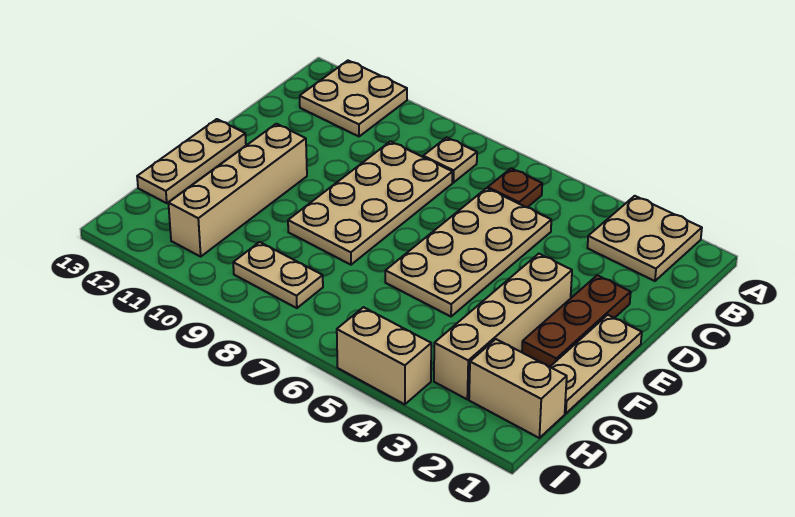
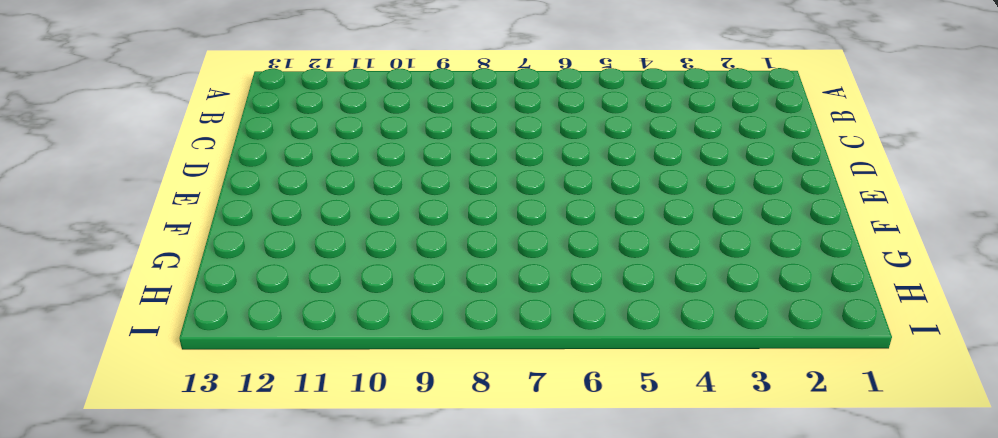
none -> tan 2x2 plate [588,196,702,281]
none -> tan 2x2 plate [300,61,407,136]
none -> brown 1x1 plate [488,168,542,207]

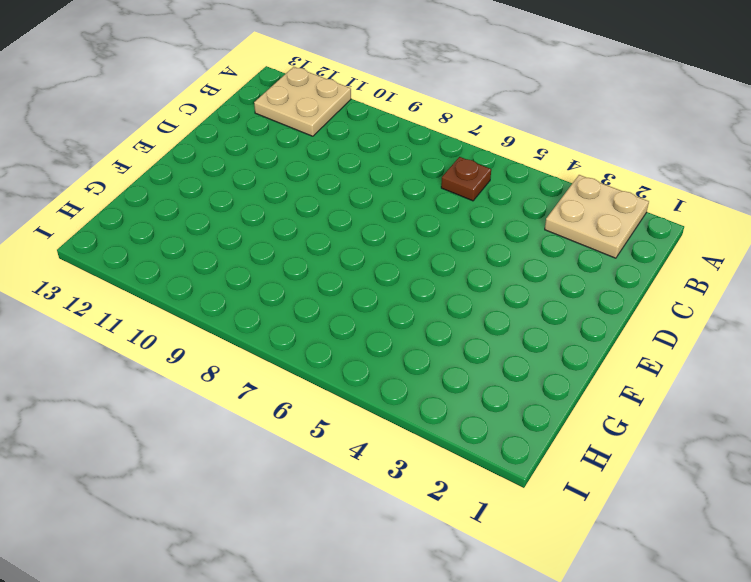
none -> tan 1x1 plate [423,137,477,183]
none -> tan 2x4 plate [385,188,551,317]
none -> tan 2x4 plate [288,141,452,265]

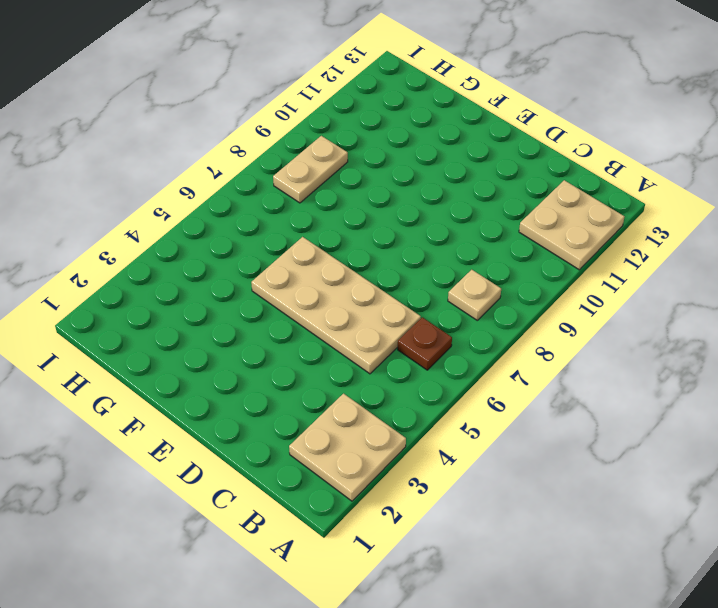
none -> tan 2x4 plate [288,141,452,265]
none -> brown 1x3 plate [522,275,631,367]
none -> tan 1x3 plate [550,315,642,414]

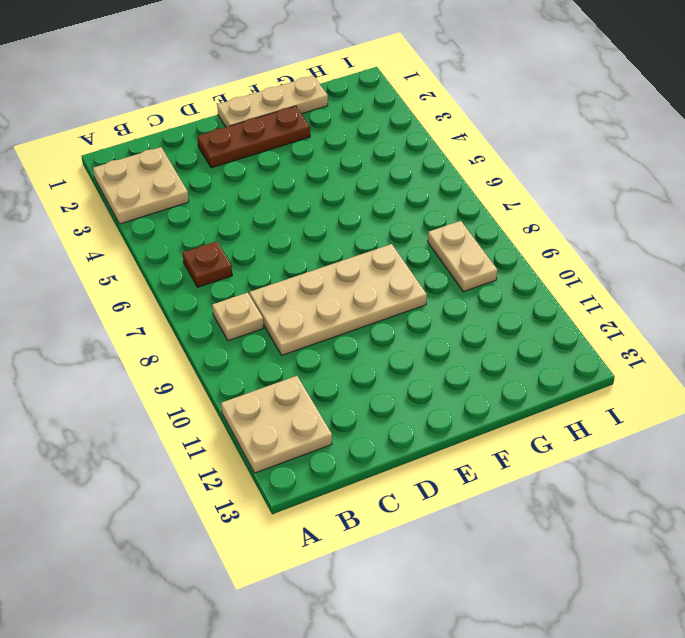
none -> tan 2x4 plate [385,188,551,317]
none -> tan 1x4 brick [434,254,572,399]
none -> tan 1x4 brick [168,124,307,257]

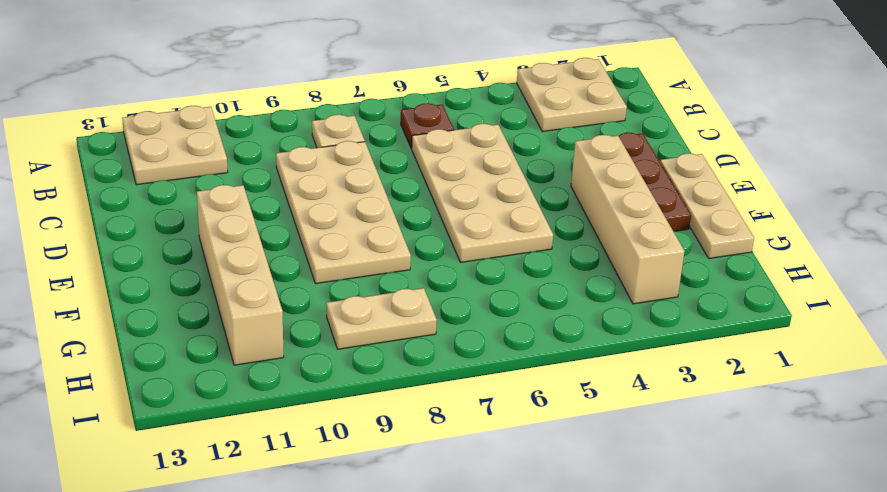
none -> tan 1x3 plate [137,119,246,203]
none -> tan 1x2 brick [469,339,567,438]
none -> tan 1x2 brick [337,307,431,404]

